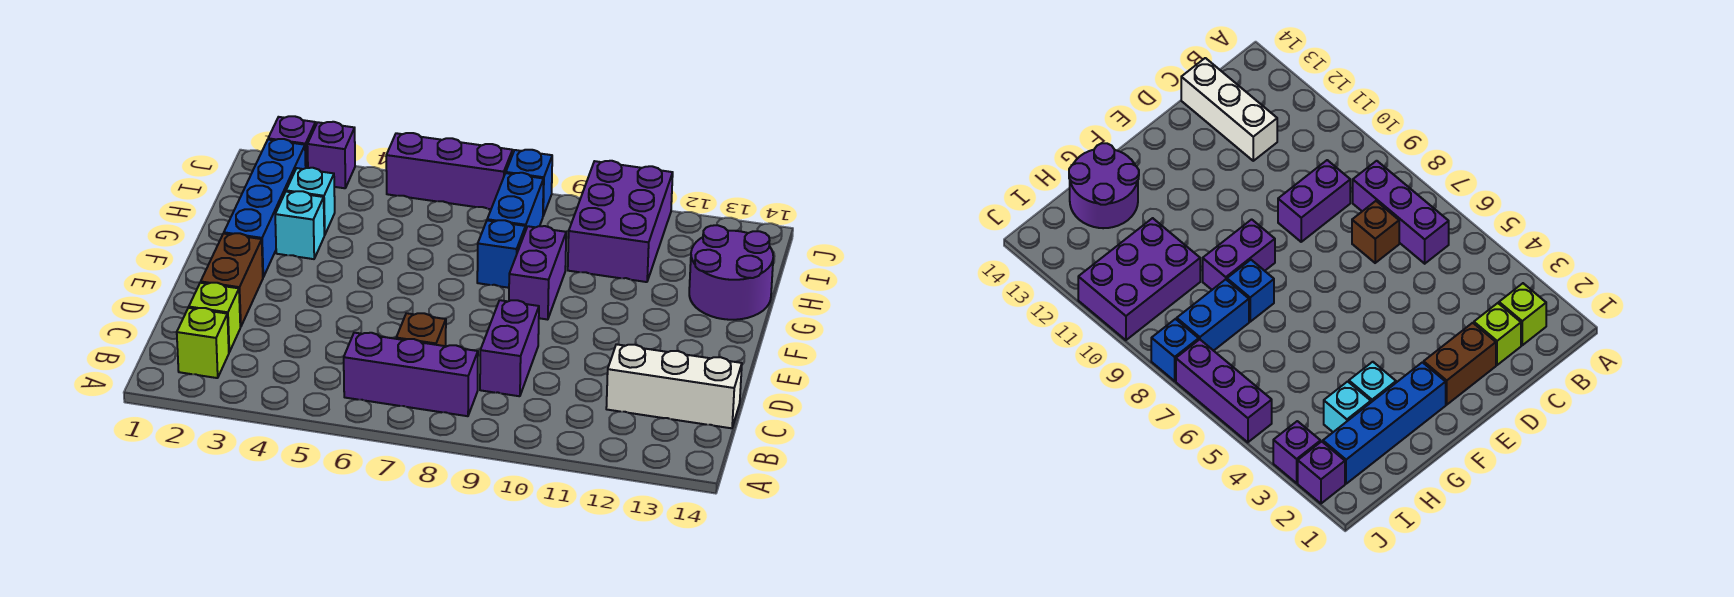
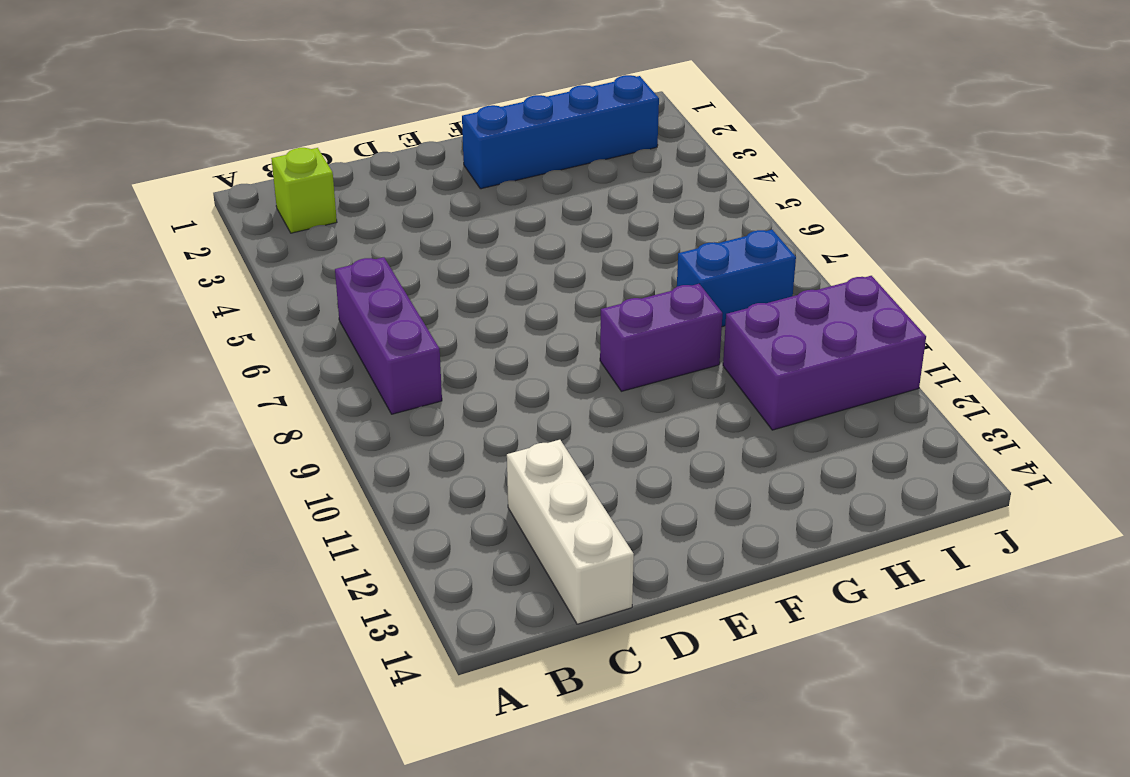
none -> lime 1x1 brick [189,282,240,352]
none -> brown 1x1 brick [396,313,446,346]
none -> purple 1x2 brick [480,300,539,396]

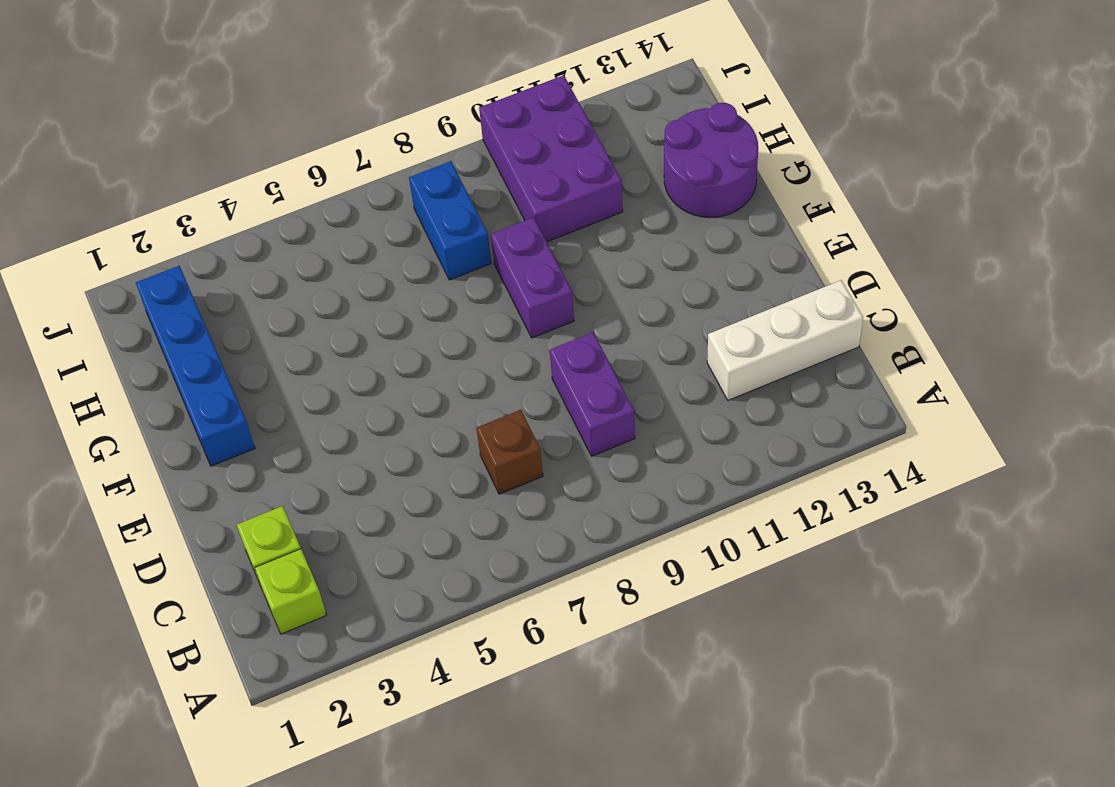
none -> purple 1x3 brick [344,333,478,416]
none -> brown 1x2 brick [201,233,263,327]
none -> cyan 1x1 brick [275,191,324,259]

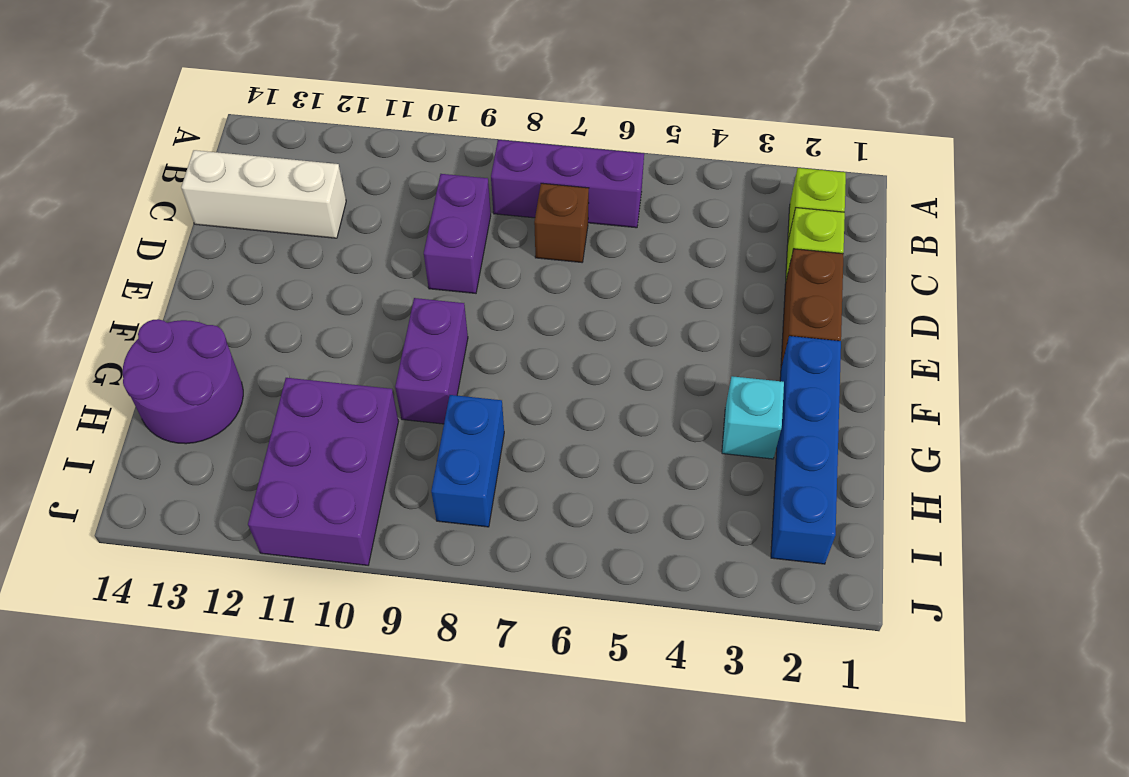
none -> blue 1x1 brick [477,220,525,288]
none -> cyan 1x1 brick [286,168,335,235]
none -> purple 1x1 brick [268,116,316,168]

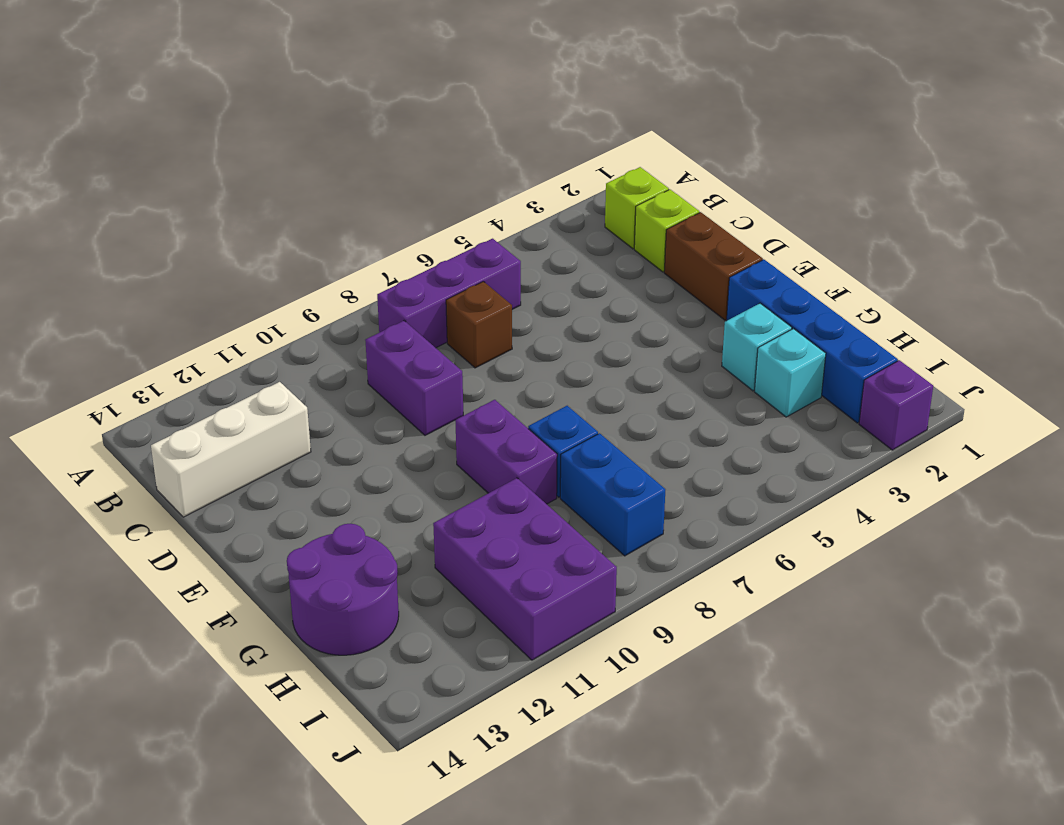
none -> purple 1x1 brick [307,122,355,188]
none -> purple 1x3 brick [386,133,513,209]
none -> blue 1x1 brick [506,150,552,216]

